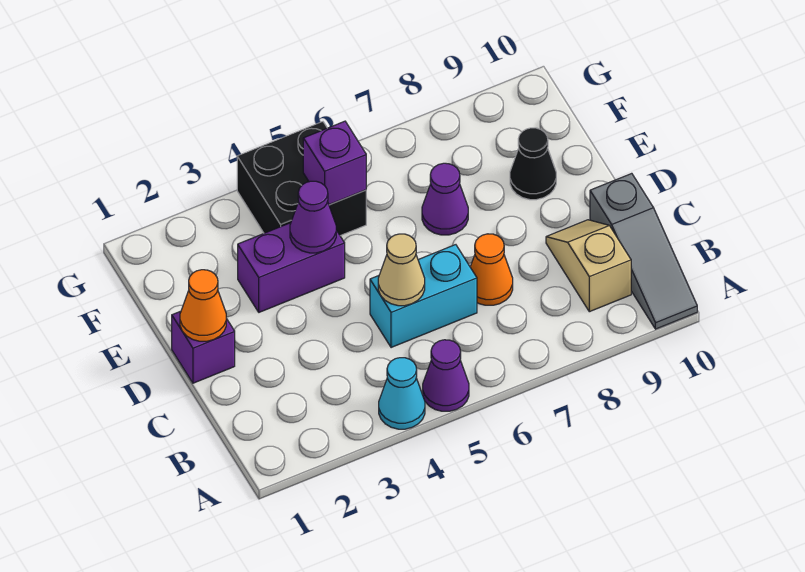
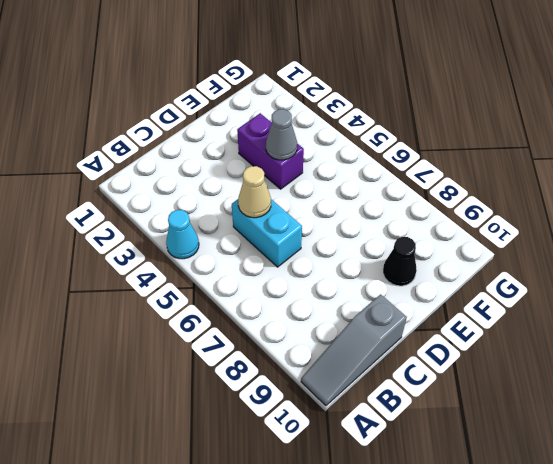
grey 1x1 cone [266,109,297,160] -> purple 1x1 cone [290,181,336,253]
none -> purple 1x1 cone [423,340,469,411]
none -> tan 1x2 slope [546,220,631,312]
none -> orange 1x1 cone [470,234,513,305]

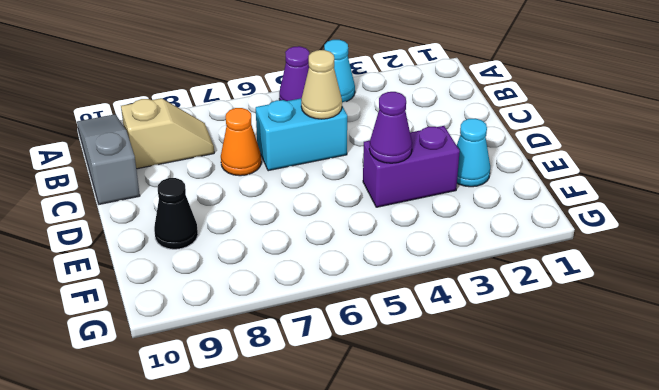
tan 1x2 slope [121,98,214,169] -> tan 1x2 slope turned to [546,220,631,312]
cyan 1x1 cone [457,118,490,187] -> none
none -> purple 1x1 brick [172,311,235,383]
none -> purple 1x1 cone [422,163,468,235]
none -> black 2x2 brick [237,122,366,236]

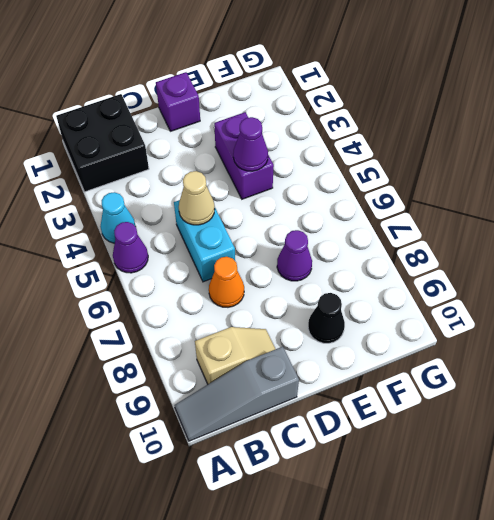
black 2x2 brick [56,94,149,192] -> black 2x2 brick moved to [237,122,366,236]
none -> orange 1x1 cone [180,270,226,341]
none -> purple 1x1 brick [303,121,366,205]

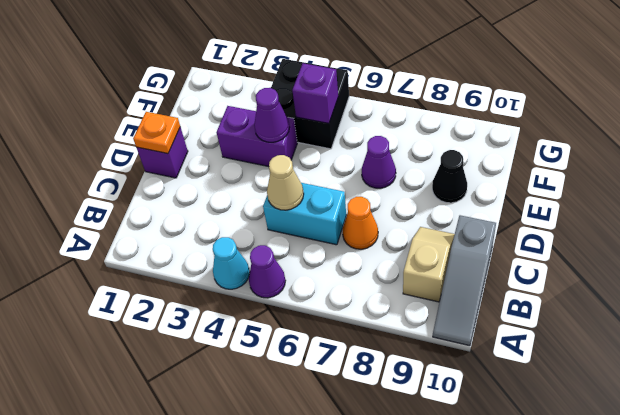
orange 1x1 plate [133,112,180,154] -> orange 1x1 cone [180,270,226,341]

